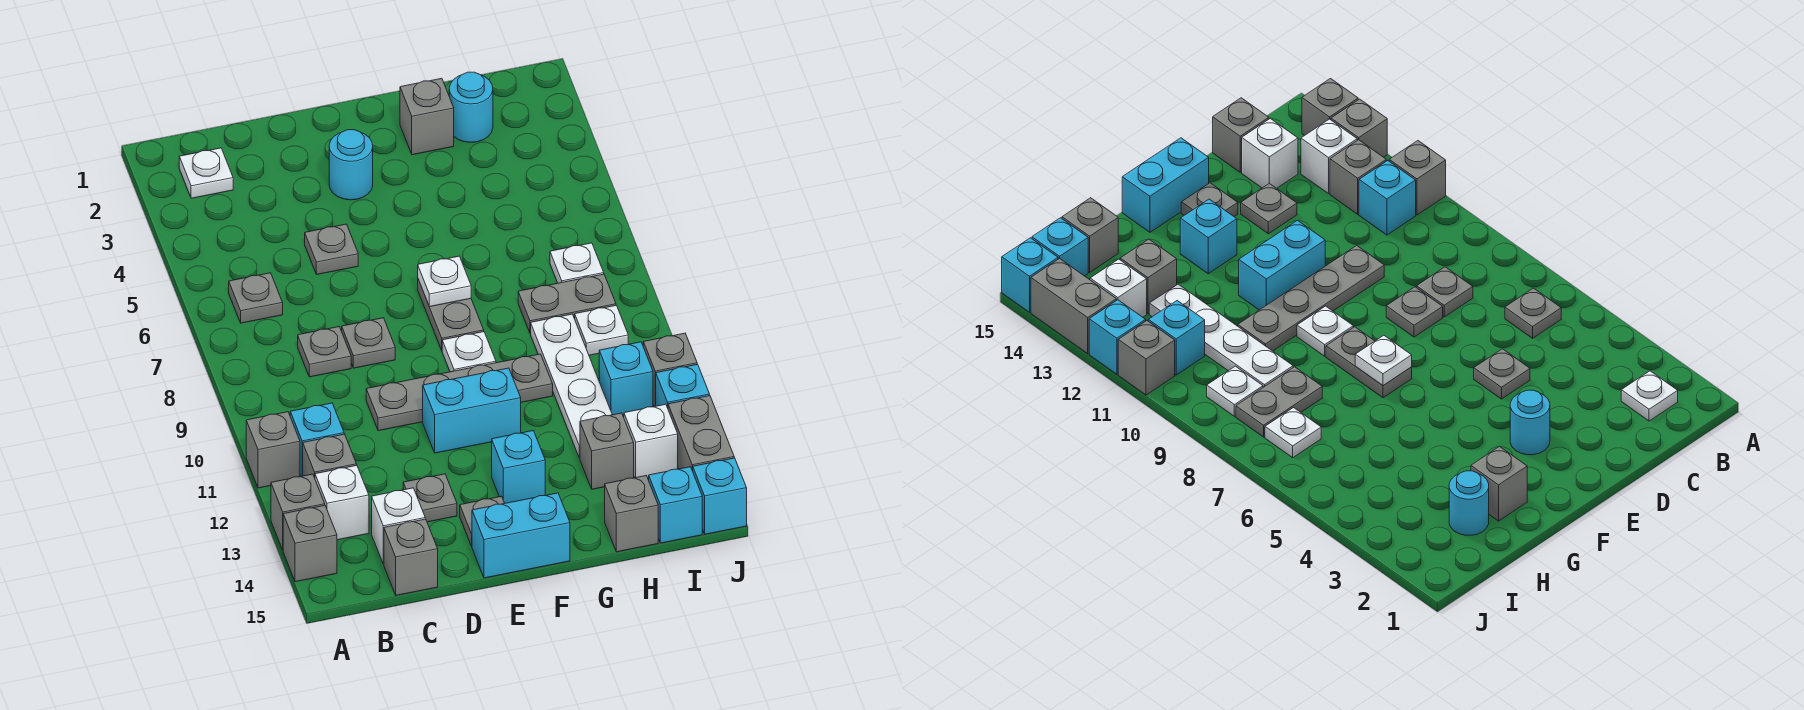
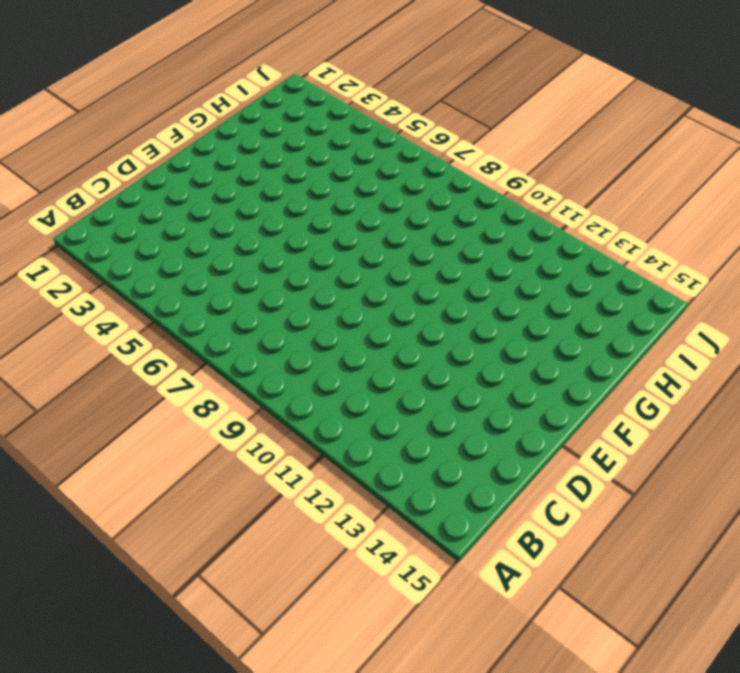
none -> grey 1x1 brick [246,412,300,488]
none -> grey 1x1 brick [271,474,325,550]
none -> grey 1x1 brick [283,505,337,582]
none -> white 1x1 plate [179,148,233,198]

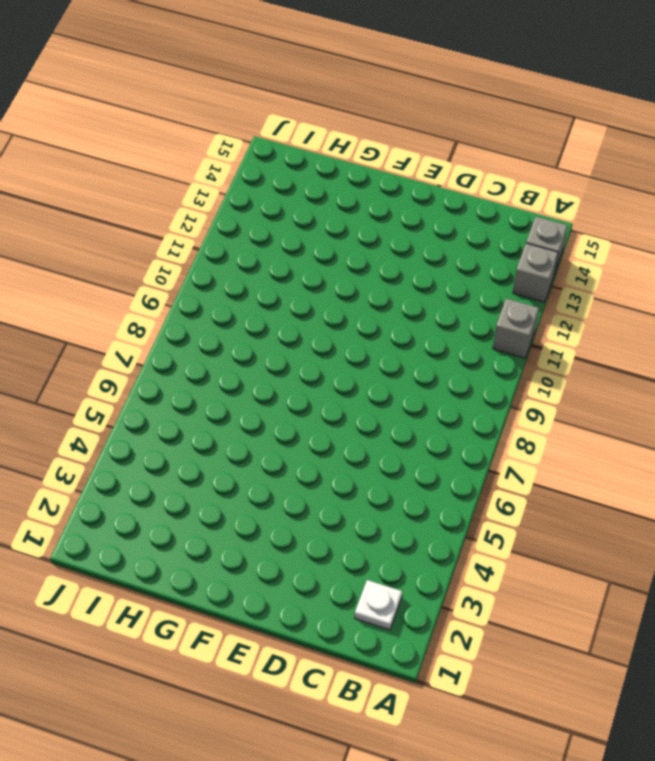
none -> grey 1x1 plate [229,273,283,323]
none -> cyan 1x1 brick [290,403,344,476]
none -> grey 1x1 brick [303,434,357,478]
none -> white 1x1 brick [315,465,369,540]

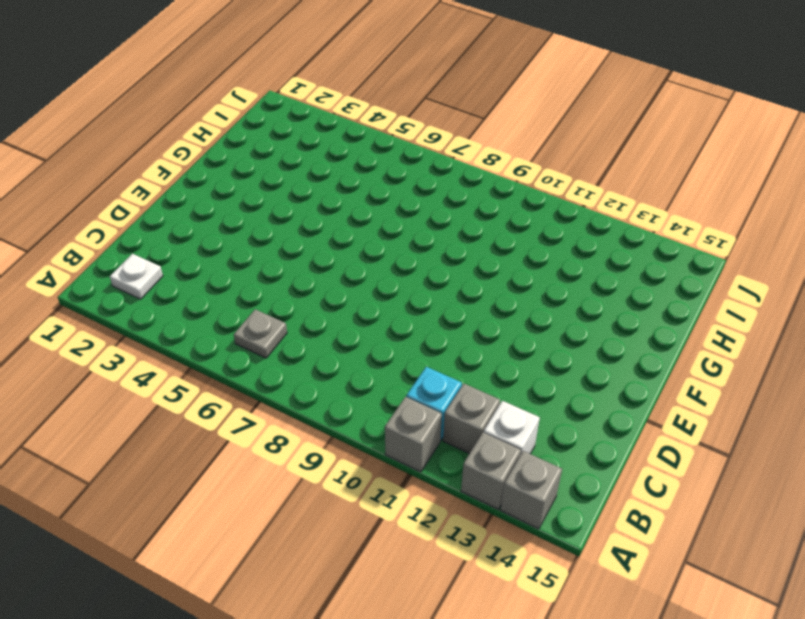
none -> grey 1x1 plate [298,327,351,377]
none -> white 1x1 brick [372,488,425,564]
none -> grey 1x1 brick [384,519,438,595]
none -> grey 1x1 plate [305,224,358,274]

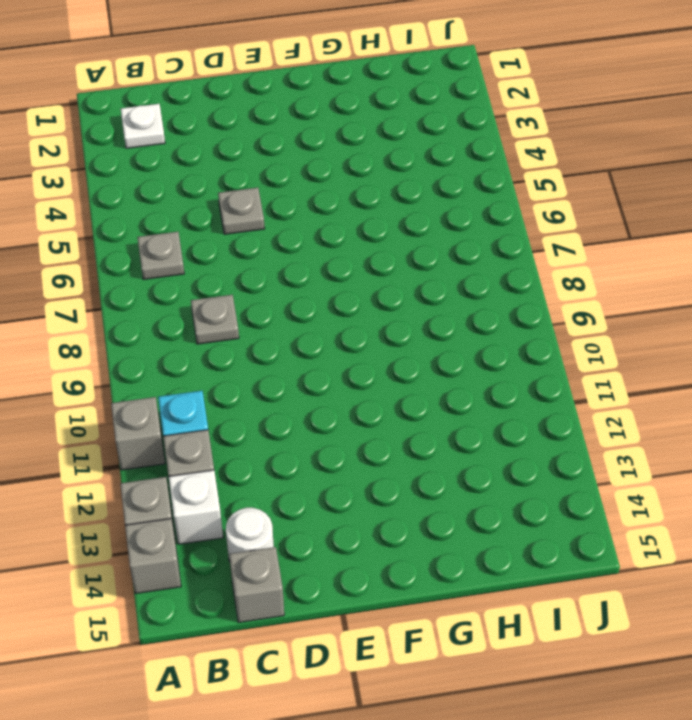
white 1x1 round brick [226,508,274,561] -> white 1x1 brick [372,488,425,564]
none -> grey 1x1 plate [342,318,395,368]
none -> grey 1x4 plate [366,354,553,431]
none -> grey 1x1 plate [403,474,457,522]
none -> cyan 1x1 round brick [329,130,373,200]

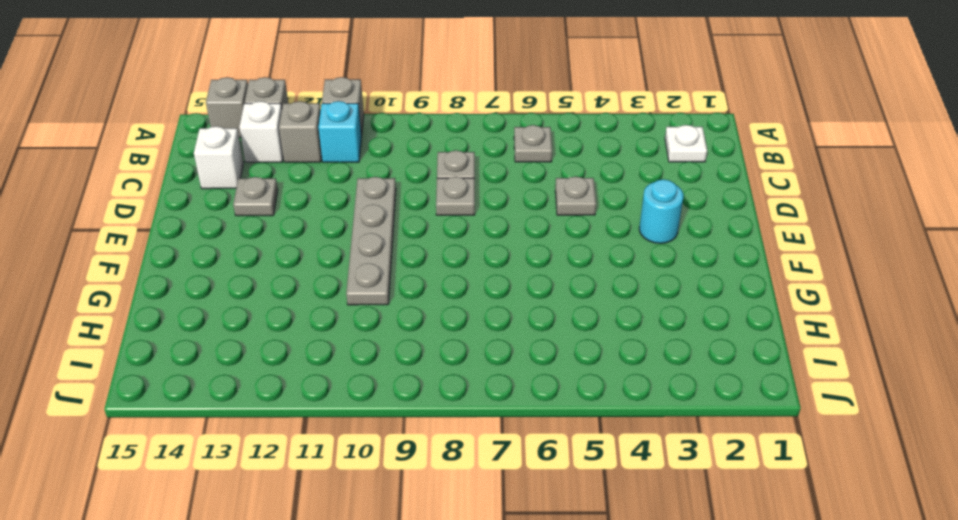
none -> grey 1x1 brick [384,519,438,595]
none -> cyan 1x2 brick [423,368,521,453]
none -> grey 1x1 plate [460,496,505,546]
none -> cyan 1x2 brick [472,493,570,578]

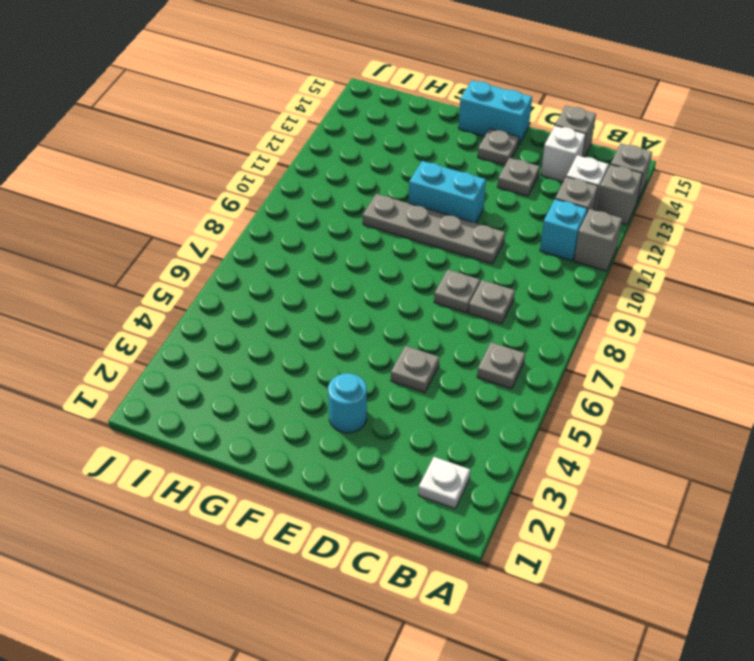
none -> grey 1x2 plate [418,280,484,350]
none -> white 1x1 plate [442,332,496,372]
none -> cyan 1x1 brick [492,431,545,503]
none -> grey 1x1 brick [400,78,454,155]

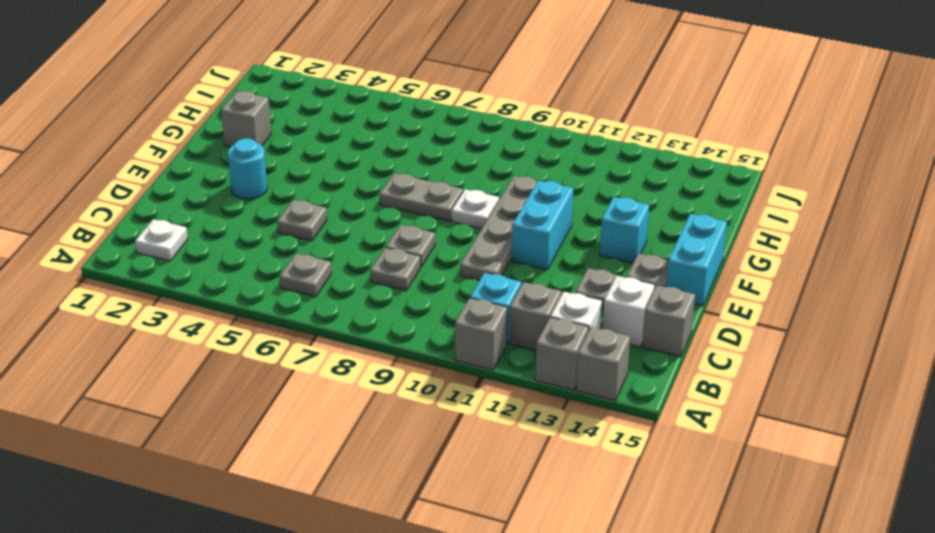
none -> cyan 1x1 round brick [449,72,493,143]
none -> grey 1x2 plate [518,274,616,333]
none -> white 1x4 plate [531,314,612,458]
none -> grey 1x1 brick [580,413,634,489]

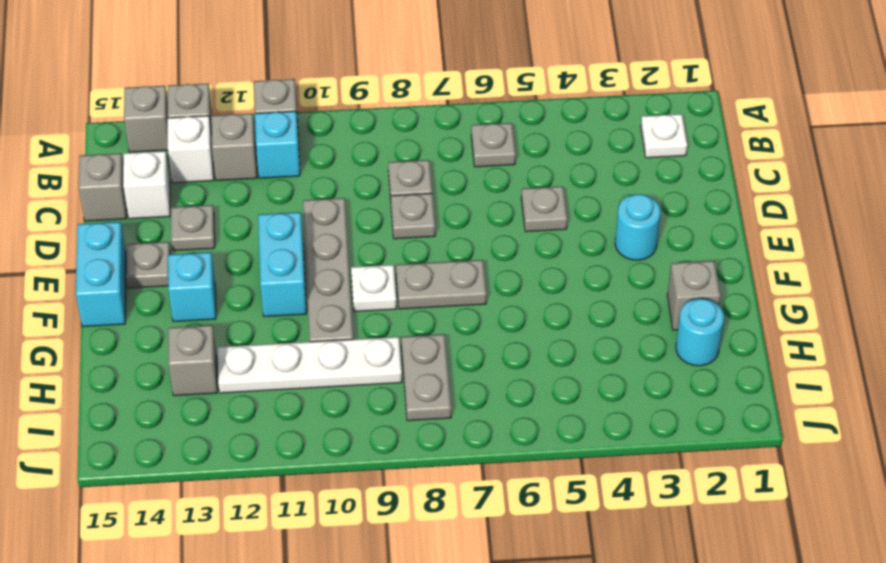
none -> grey 1x1 brick [605,476,658,552]
none -> white 1x1 plate [550,243,604,283]
none -> white 1x1 plate [575,305,628,355]
none -> cyan 1x1 brick [599,342,653,416]

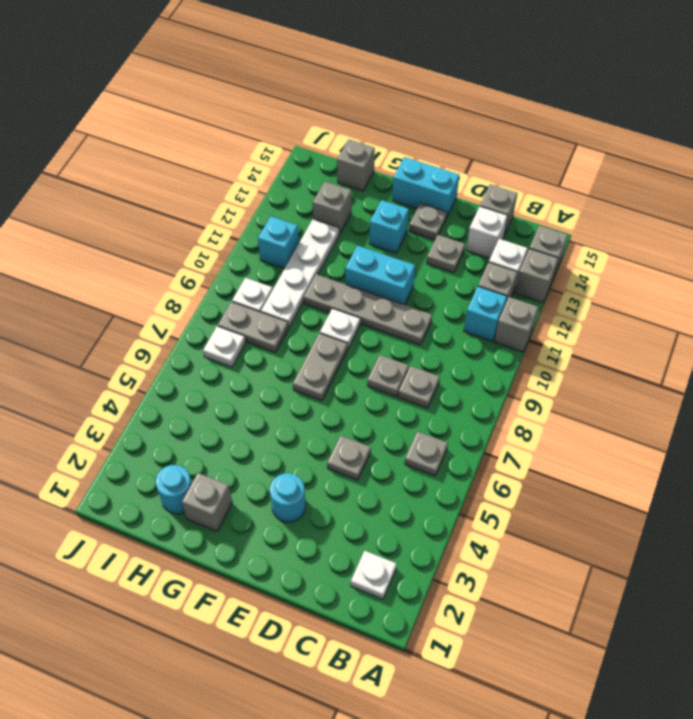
none -> white 1x1 brick [624,404,678,478]
none -> cyan 1x1 brick [649,467,702,543]
none -> grey 1x1 brick [643,333,697,407]
none -> cyan 1x1 brick [656,364,710,408]

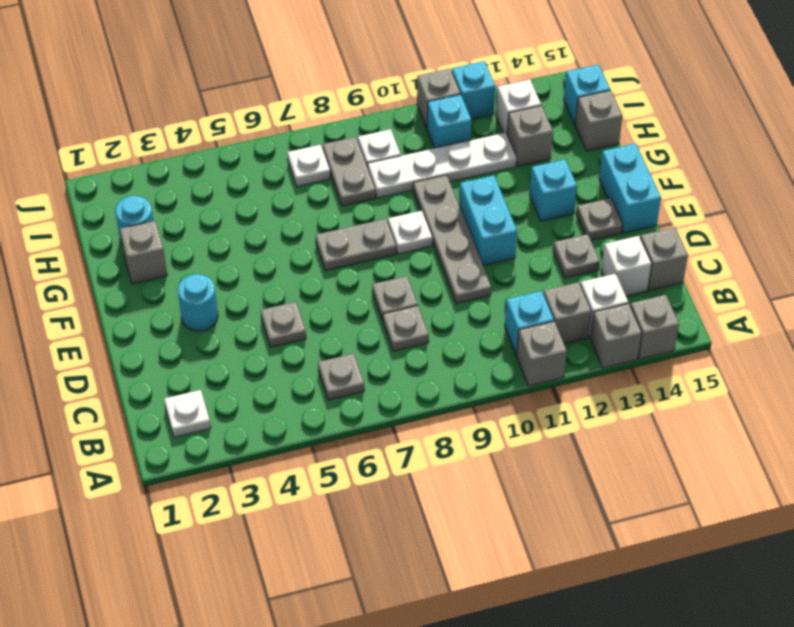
none -> grey 1x2 brick [668,396,734,471]
none -> cyan 1x1 brick [693,458,747,534]
none -> white 1x1 plate [418,256,471,307]

